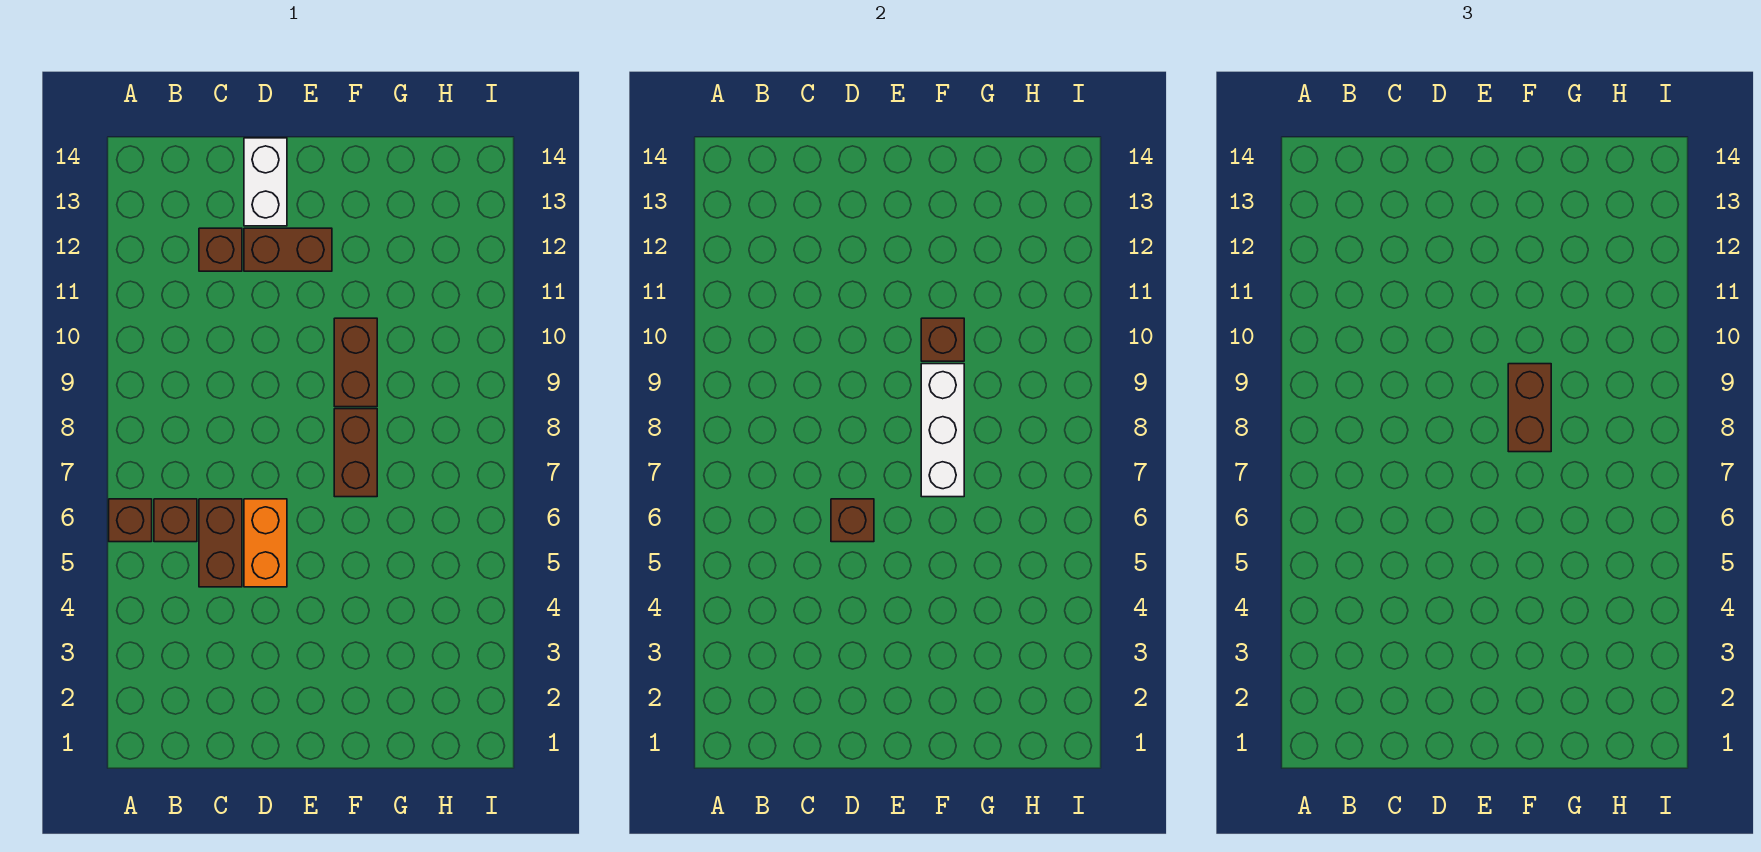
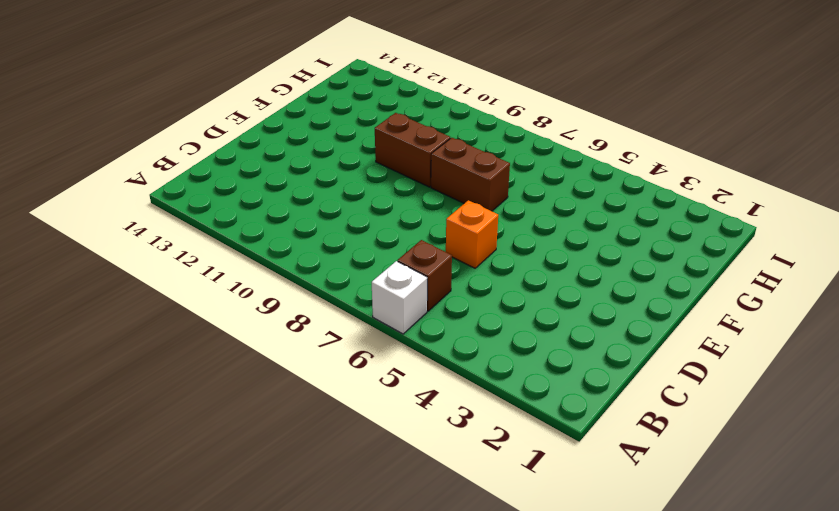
white 1x1 brick [372,261,427,334] -> brown 1x1 brick [109,499,152,542]
orange 1x1 brick [446,200,498,268] -> orange 1x2 brick [244,499,287,587]
none -> brown 1x2 brick [199,499,242,587]
none -> brown 1x1 brick [199,228,242,271]
none -> brown 1x2 brick [244,228,332,271]

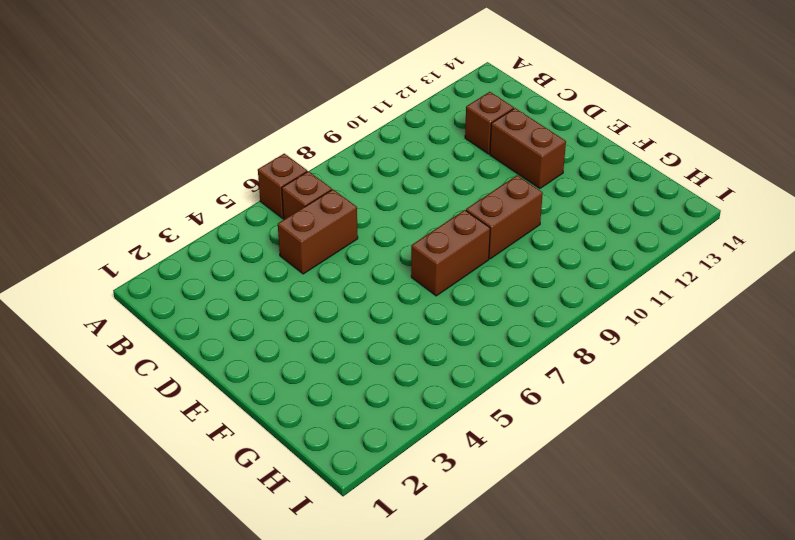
none -> orange 1x2 brick [244,499,287,587]
none -> white 1x2 brick [244,138,287,226]
none -> brown 1x1 brick [831,499,874,542]

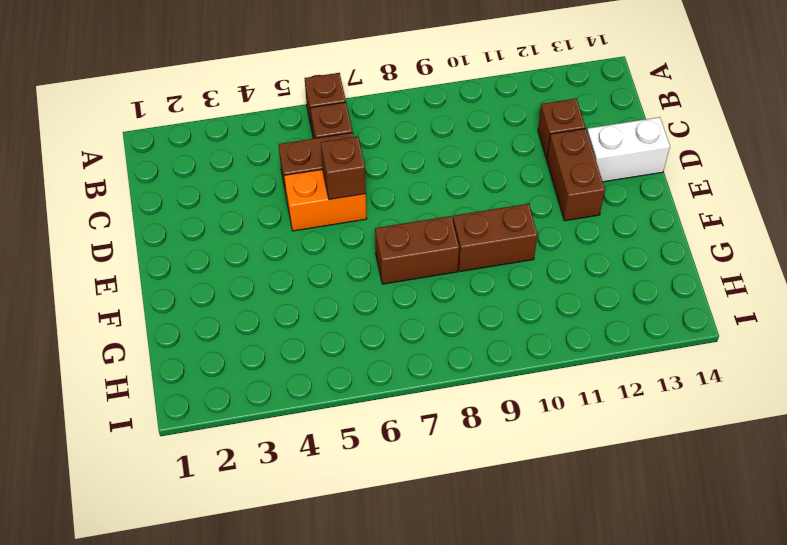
none -> white 1x3 brick [921,364,964,497]
none -> brown 1x1 brick [921,318,964,361]
none -> brown 1x2 brick [1508,364,1551,452]

